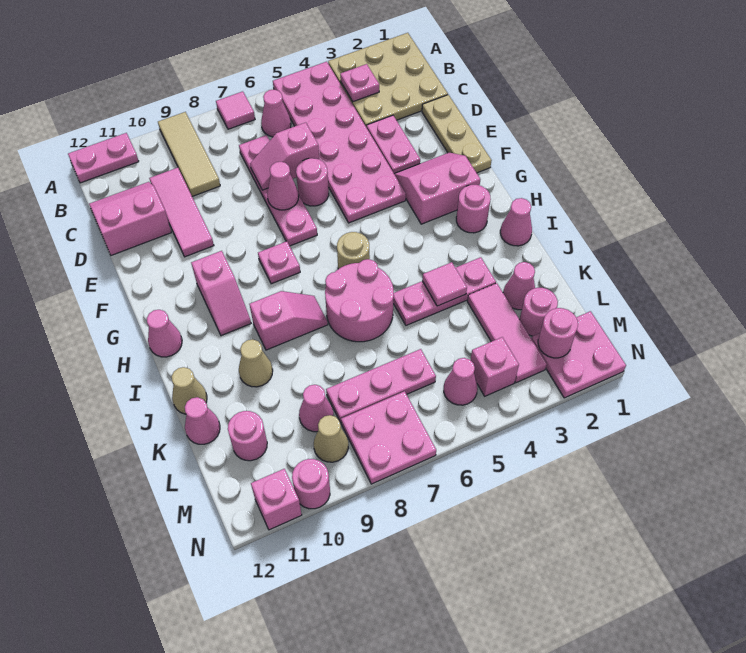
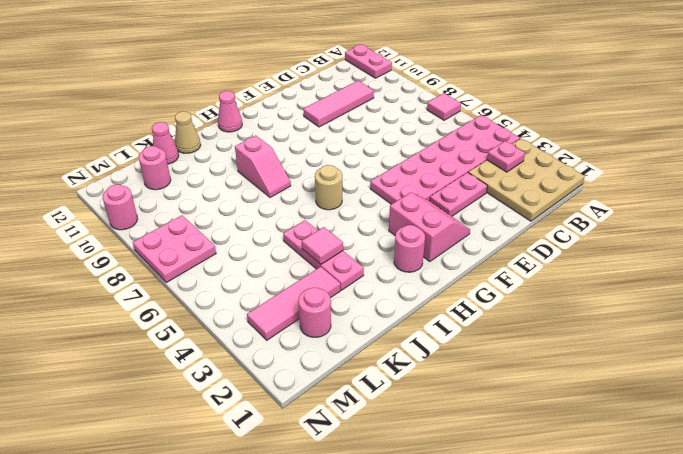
none -> tan 1x3 tile [158,112,220,196]
none -> pink 1x1 cone [261,90,291,137]
none -> pink 1x4 plate [239,135,317,246]
none -> pink 2x2 slope [89,182,171,255]

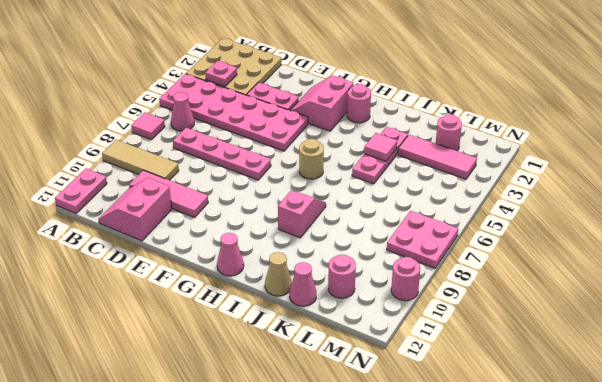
none -> tan 1x3 plate [422,95,492,173]
none -> pink 1x1 round brick [296,158,329,206]
none -> pink 1x1 plate [258,241,300,284]
none -> pink 1x2 slope [191,251,251,336]

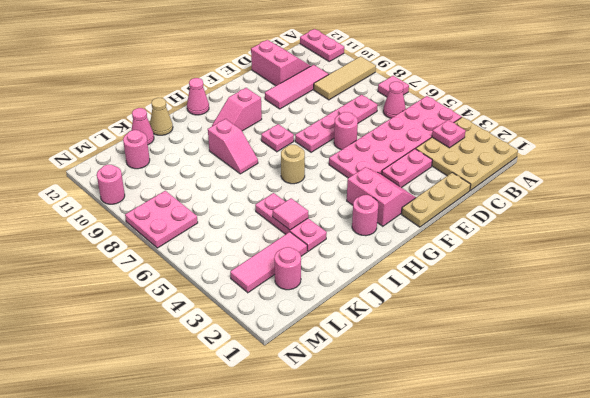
none -> pink 1x1 cone [500,198,532,246]
none -> pink 2x2 round brick [325,259,394,342]
none -> tan 1x1 cone [239,339,273,387]
none -> pink 1x1 cone [503,262,535,310]

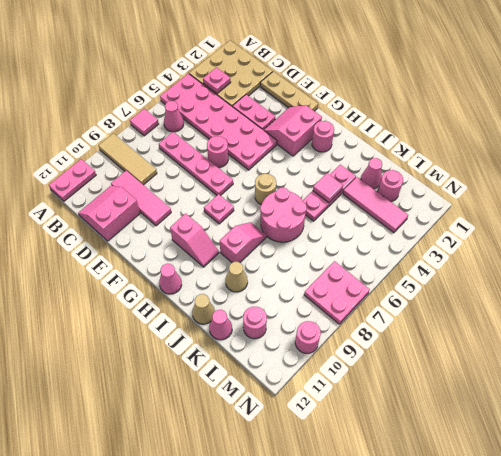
none -> pink 1x1 cone [500,198,532,246]
none -> pink 1x3 plate [326,349,436,422]
none -> pink 1x1 cone [299,385,333,432]
none -> pink 2x2 plate [531,311,626,398]

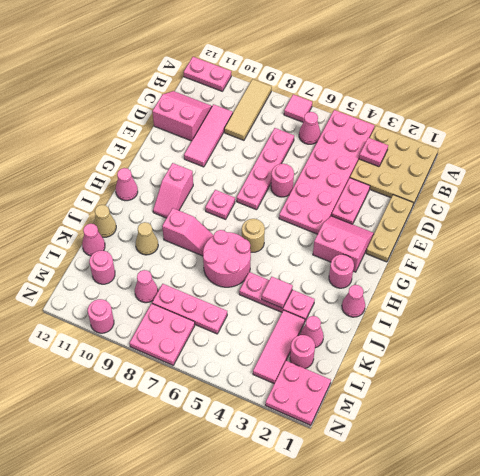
none -> pink 1x1 brick [470,337,519,396]
none -> pink 1x1 cone [444,358,478,405]
none -> tan 1x1 cone [314,415,348,462]
none -> pink 1x1 brick [251,469,302,530]

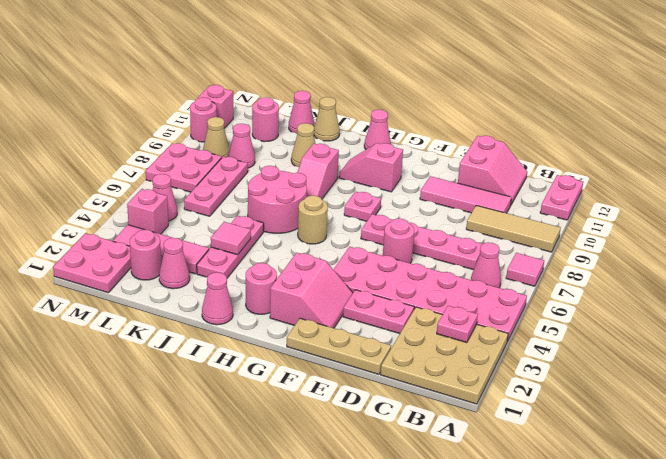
none -> pink 1x2 slope [250,122,319,190]
none -> pink 1x1 cone [267,162,299,210]
none -> pink 1x1 round brick [538,308,578,358]

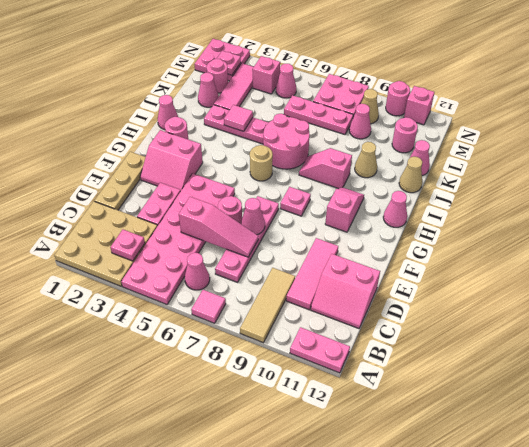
pink 1x3 slope [179,197,258,257] -> pink 1x2 slope [250,122,319,190]
pink 1x1 plate [217,51,241,75] -> pink 1x1 round brick [538,308,578,358]

